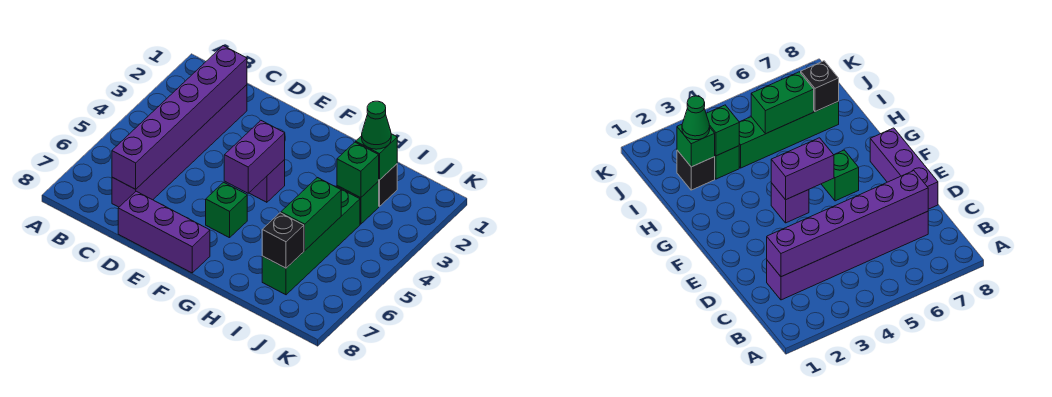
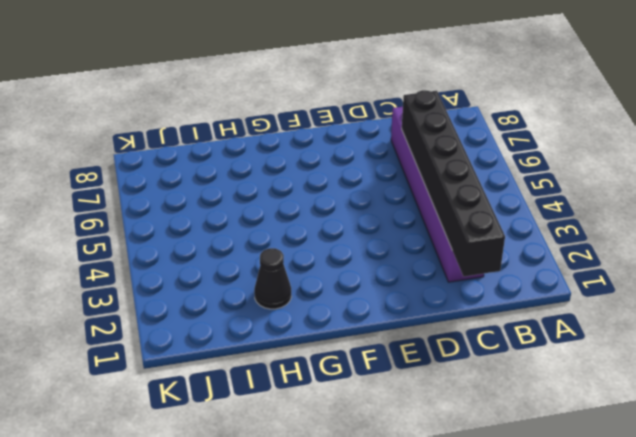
black 1x6 brick [402,90,505,277] -> purple 1x6 brick [112,46,247,189]
black 1x1 cone [254,248,292,309] -> none
none -> purple 1x3 brick [118,191,210,273]
none -> purple 1x1 brick [249,160,285,202]
none -> green 1x1 brick [206,182,247,238]

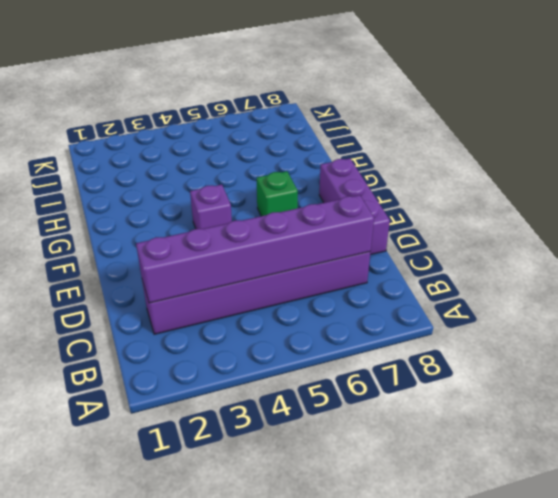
none -> black 1x1 brick [379,164,397,207]
none -> green 1x1 brick [337,181,379,224]
none -> green 1x4 brick [262,186,360,295]

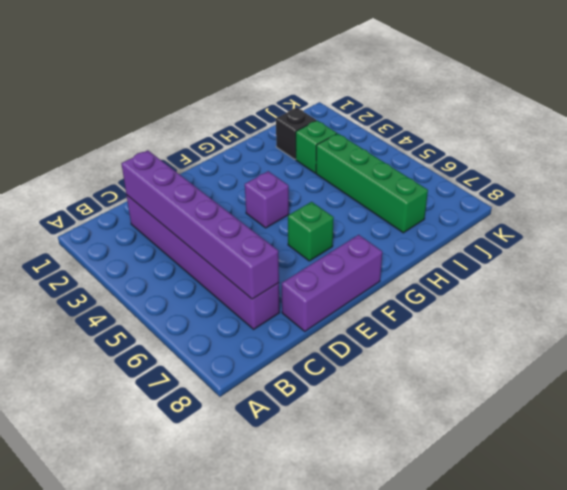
none -> purple 1x2 brick [224,121,285,193]
none -> green 1x1 brick [356,134,397,180]
none -> green 1x1 brick [337,142,379,198]

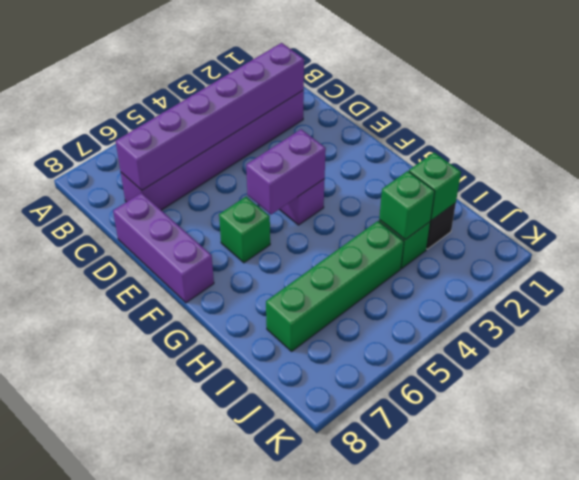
none -> green 1x2 brick [281,178,341,250]
none -> black 1x1 brick [262,213,304,268]
none -> green 1x1 cone [362,101,391,149]

